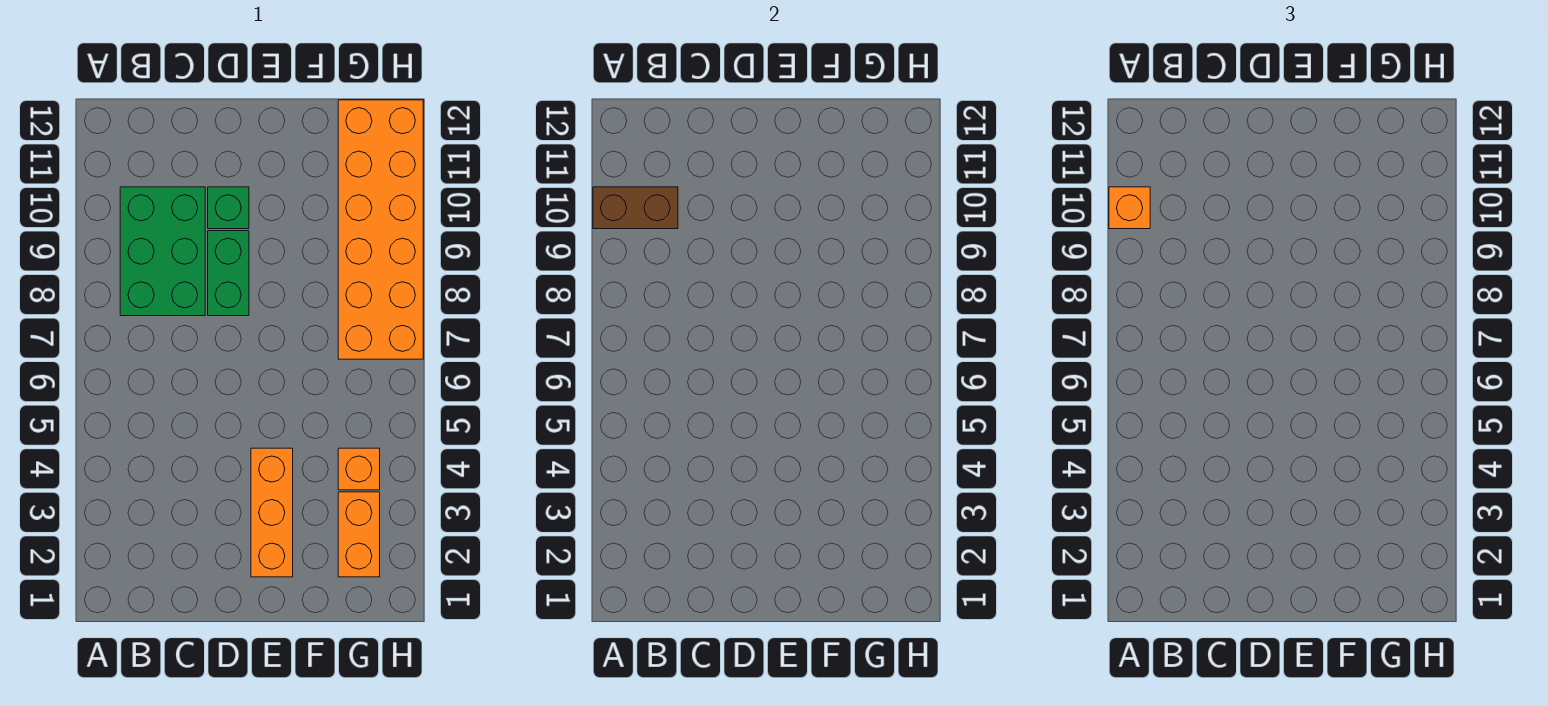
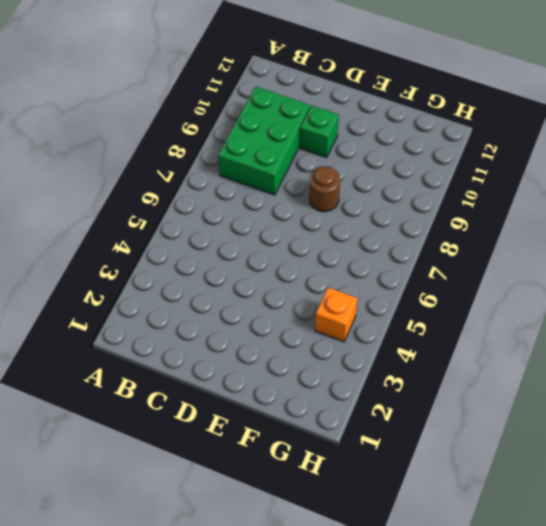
brown 1x1 round brick [309,166,340,212] -> none
none -> green 1x2 brick [208,231,249,316]
none -> orange 1x3 brick [251,448,293,577]

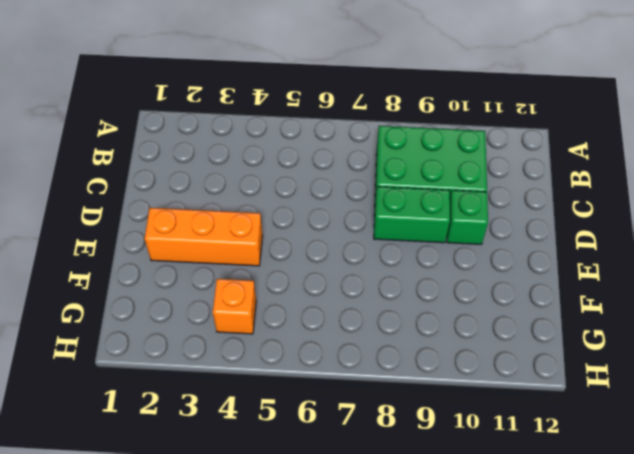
none -> orange 1x2 brick [338,492,380,577]
none -> orange 2x6 brick [338,100,423,359]

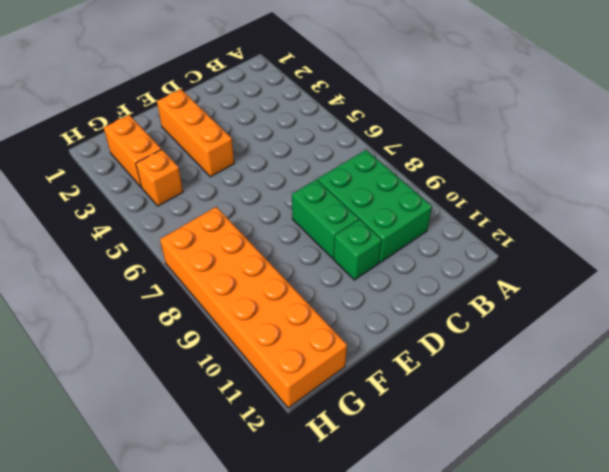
none -> brown 1x2 brick [593,187,678,229]
none -> orange 1x1 brick [1109,187,1150,229]

